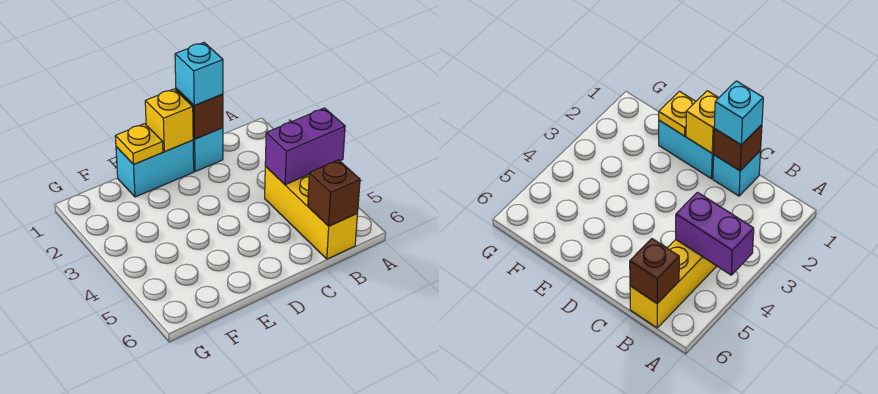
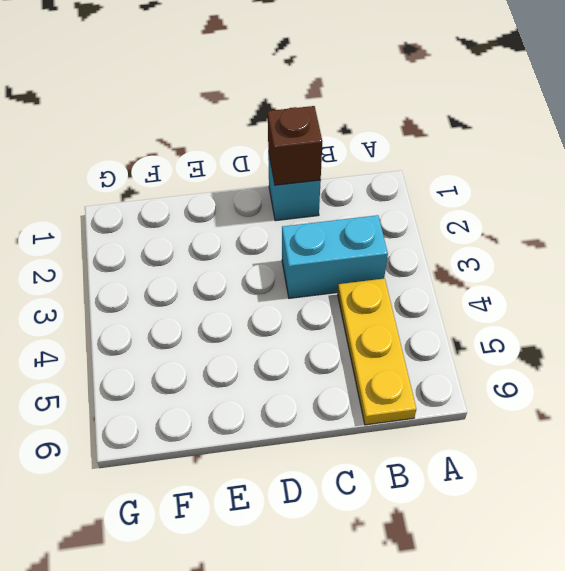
cyan 1x2 brick [282,215,388,298] -> cyan 1x2 brick moved to [116,140,194,197]
yellow 1x3 plate [338,278,416,425] -> yellow 1x3 brick [265,167,358,259]
none -> purple 1x2 brick [265,108,345,185]
none -> brown 1x1 brick [308,160,360,226]

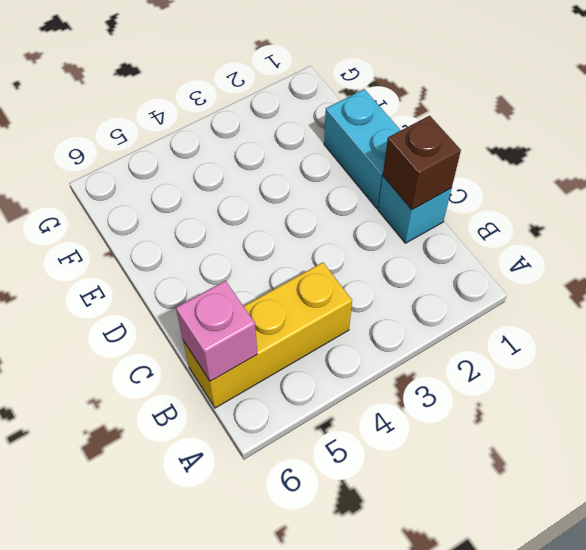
pink 1x1 brick [176,281,257,381] -> brown 1x1 brick [308,160,360,226]
none -> purple 1x2 brick [265,108,345,185]
none -> yellow 1x1 brick [145,89,193,152]

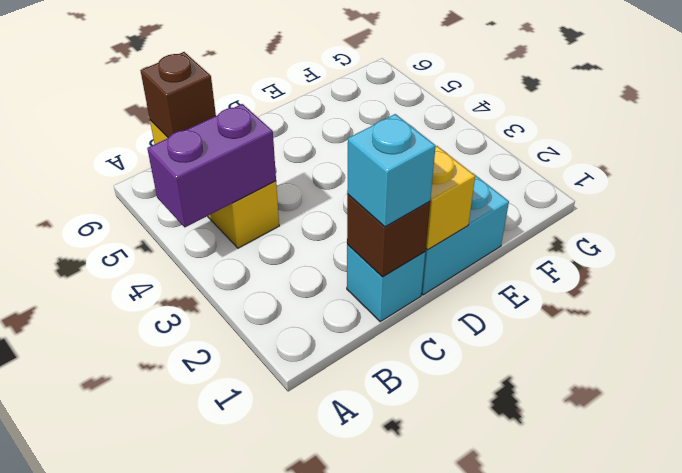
none -> yellow 1x1 plate [115,124,163,164]

